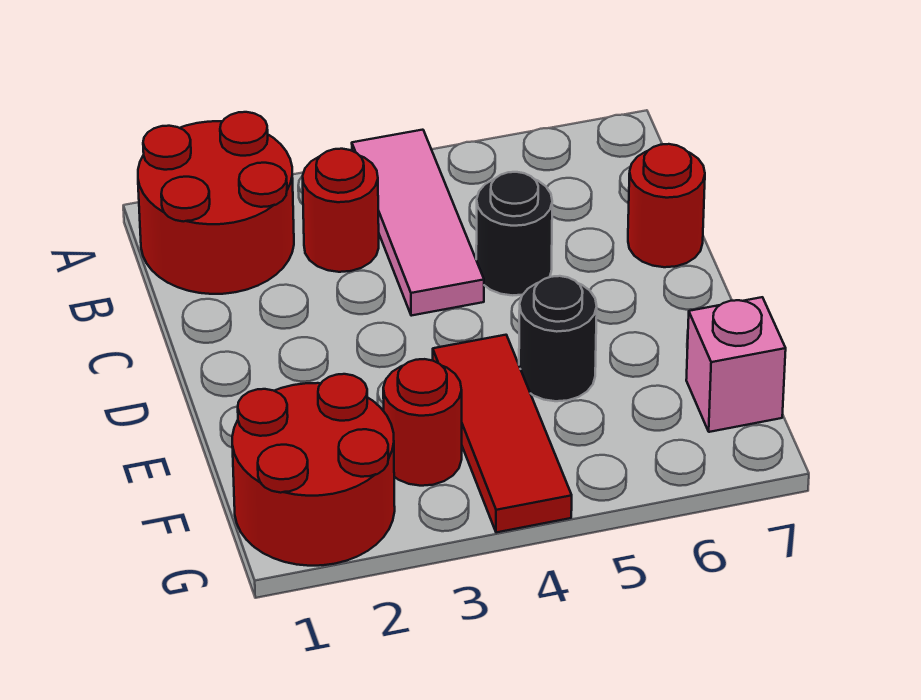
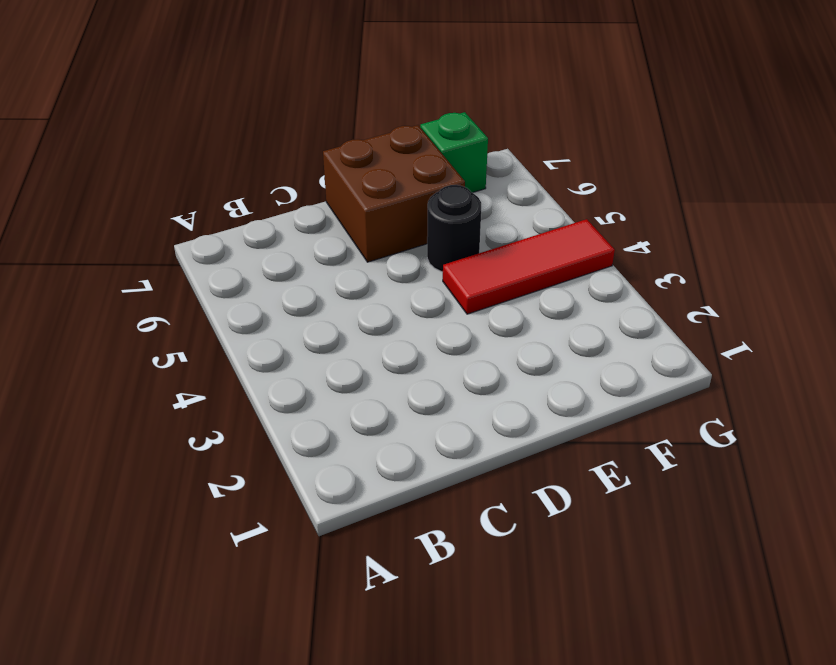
brown 2x2 brick [323,125,465,262] -> none
green 1x1 brick [420,112,488,193] -> pink 1x1 brick [686,297,786,432]
none -> red 2x2 round brick [138,112,294,294]
none -> pink 1x3 tile [352,130,484,316]

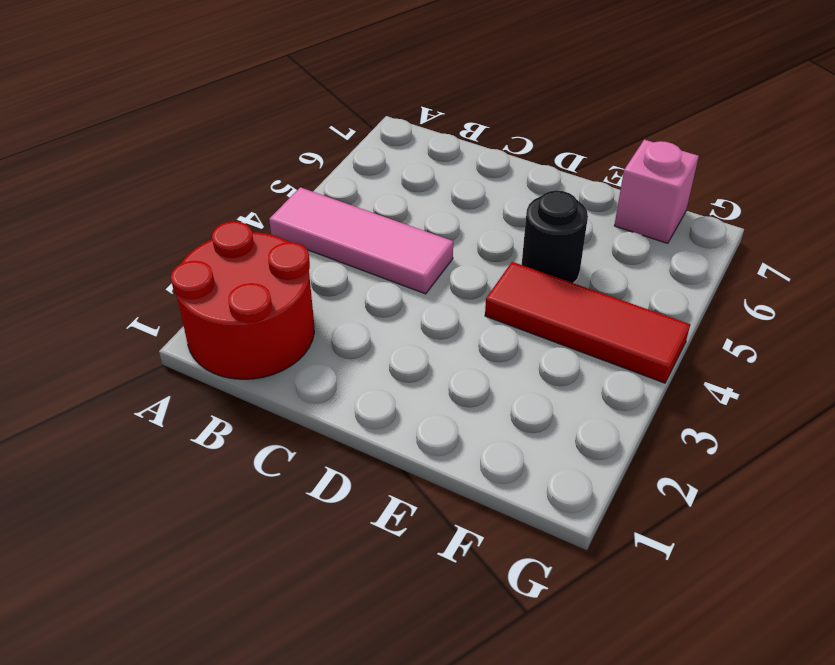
none -> red 1x1 round brick [303,149,379,272]
none -> black 1x1 round brick [476,172,552,295]

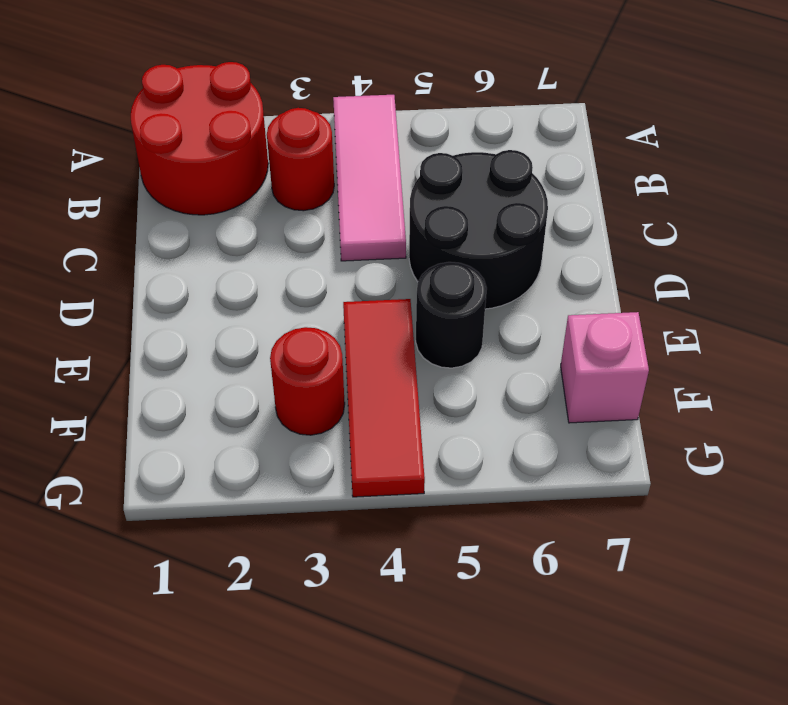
black 2x2 round brick [409,150,548,309] -> black 1x1 round brick [476,172,552,295]
none -> red 1x1 round brick [628,144,705,267]
none -> red 2x2 round brick [232,374,395,566]

